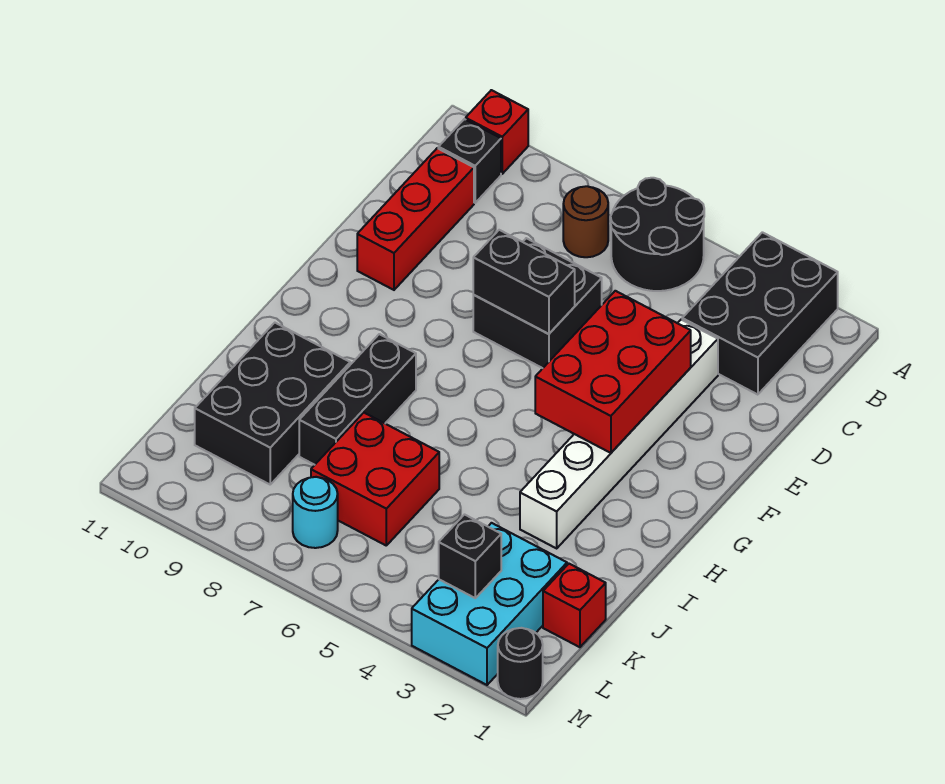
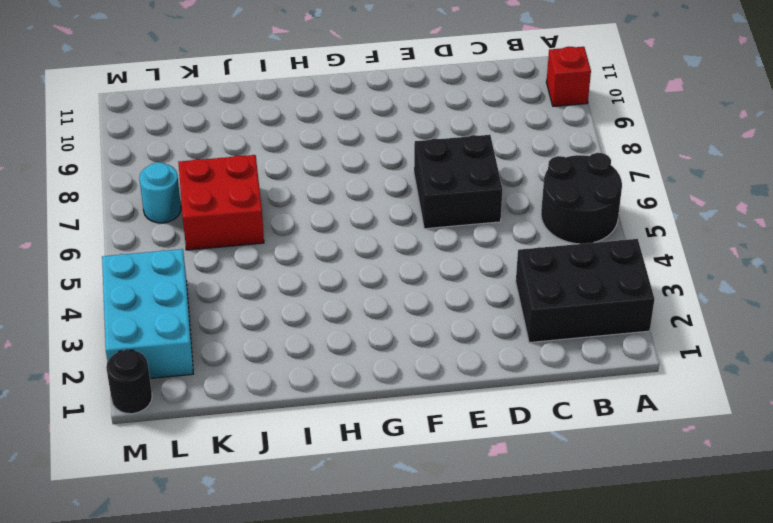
cyan 2x3 brick [102,249,193,378] -> cyan 2x3 brick turned to [412,523,567,685]
none -> brown 1x1 round brick [563,186,608,257]
none -> black 1x1 brick [438,119,501,203]
none -> red 1x3 brick [357,148,474,290]

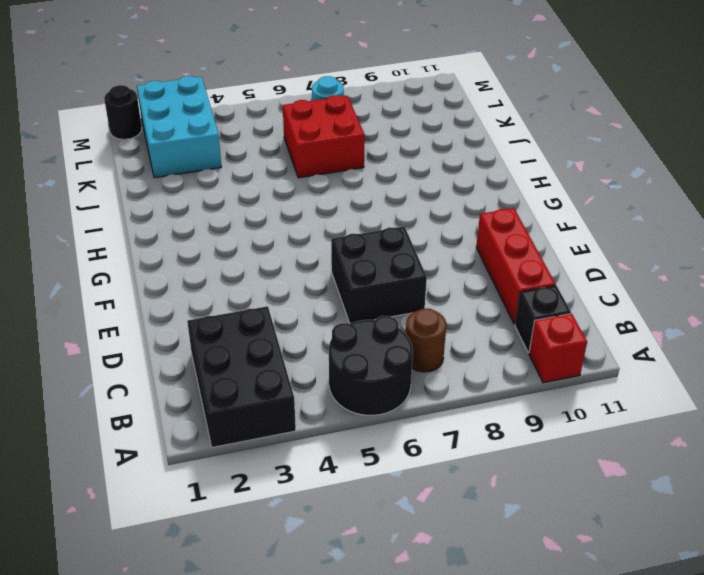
none -> white 1x6 brick [520,320,718,548]
none -> black 1x3 brick [299,334,416,465]
none -> black 2x3 brick [195,323,350,484]

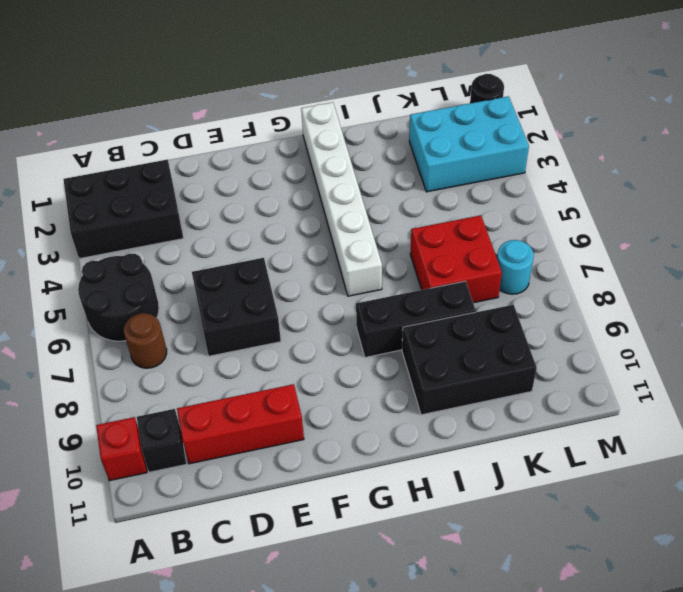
white 1x6 brick [301,102,382,296] -> white 1x6 brick turned to [520,320,718,548]
none -> red 1x1 brick [543,564,606,647]
none -> red 2x3 brick [535,291,691,453]
none -> black 1x2 brick [473,230,575,334]

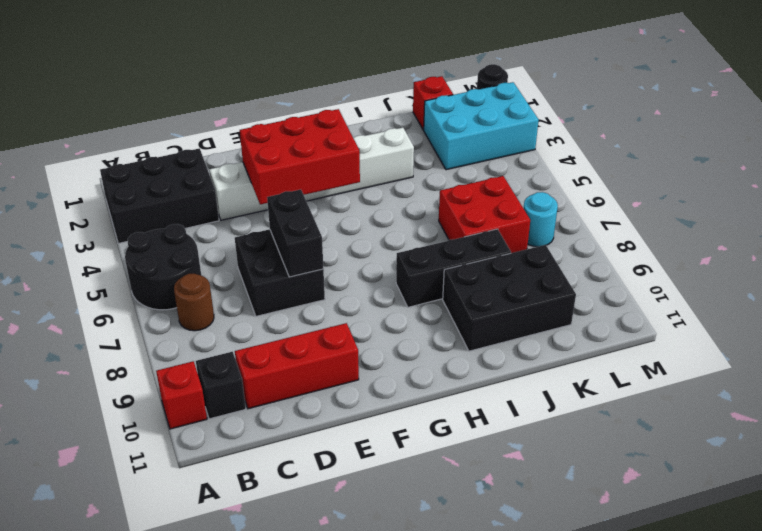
none -> black 1x1 brick [439,515,501,598]

